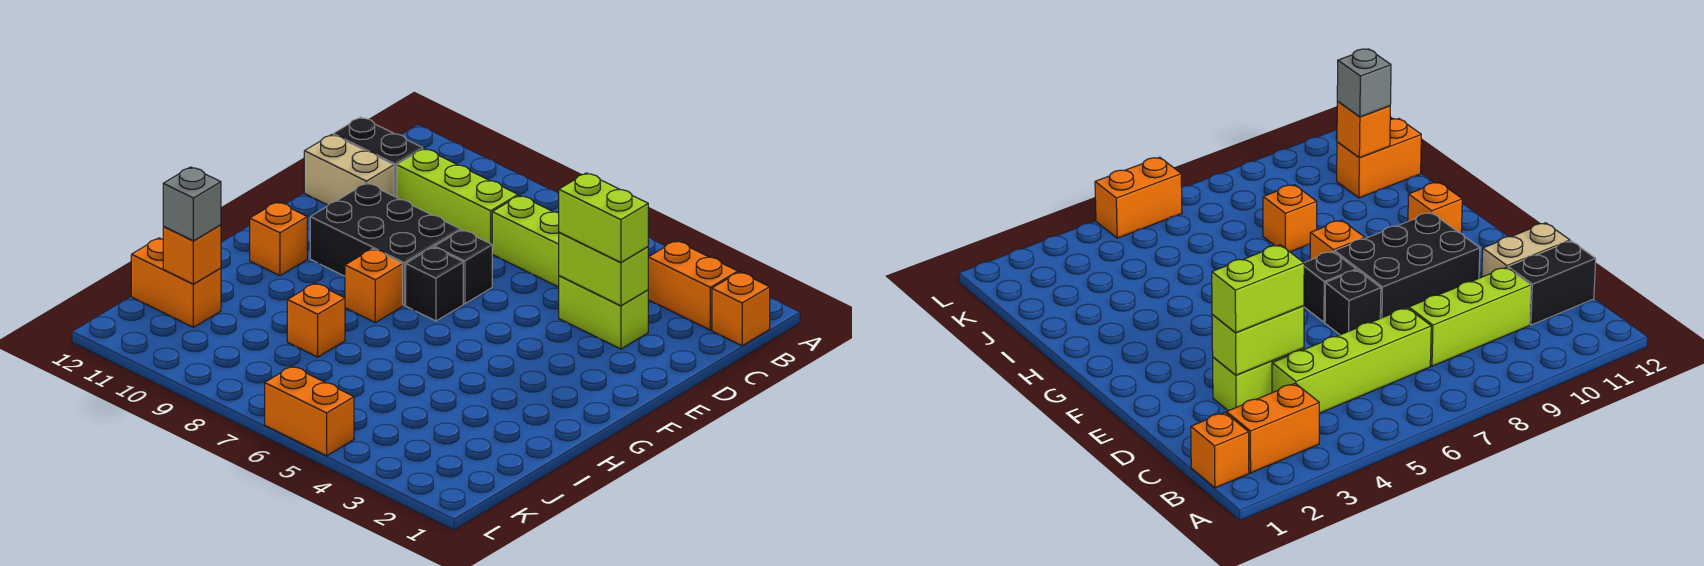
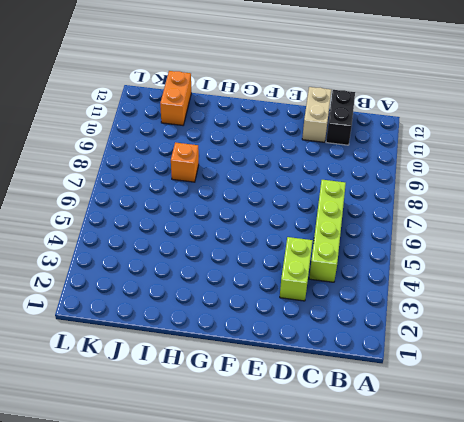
none -> orange 1x1 brick [712,272,770,346]
none -> orange 1x2 brick [648,241,738,330]
none -> lime 1x3 brick [397,148,518,244]

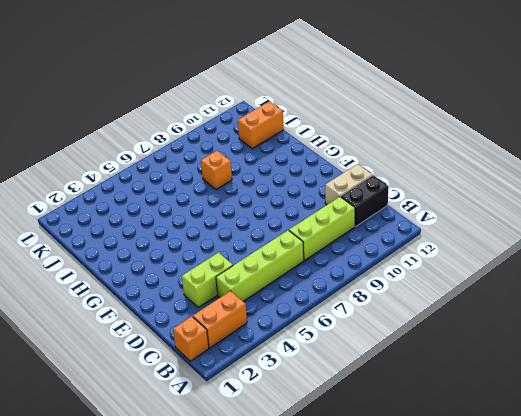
none -> black 1x1 brick [435,230,492,304]
none -> black 2x3 brick [310,183,460,305]
none -> black 1x1 brick [406,247,463,321]

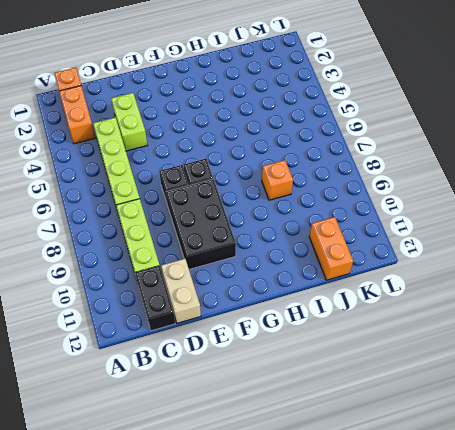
none -> orange 1x1 brick [345,249,403,323]
none -> orange 1x1 brick [250,202,307,276]
none -> orange 1x2 brick [265,366,354,456]

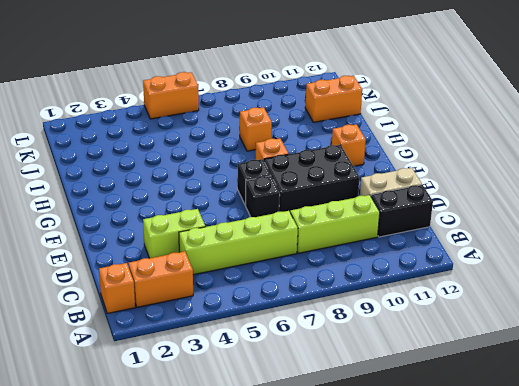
none -> lime 1x2 brick [559,232,648,306]
none -> orange 1x1 brick [163,225,221,284]
none -> lime 1x2 brick [559,173,648,262]

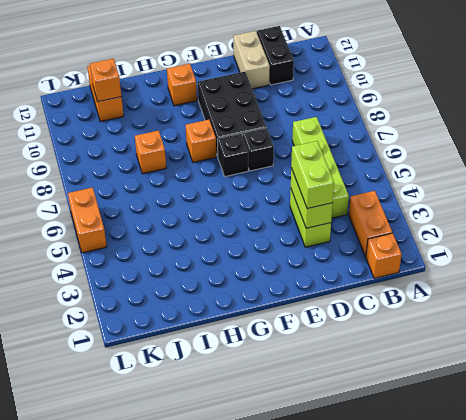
none -> lime 1x3 brick [397,148,518,244]
none -> grey 1x1 brick [163,167,221,241]

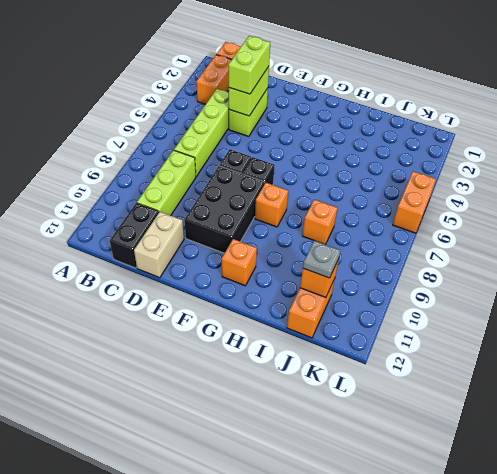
grey 1x1 plate [303,241,341,278] -> grey 1x1 brick [163,167,221,241]

